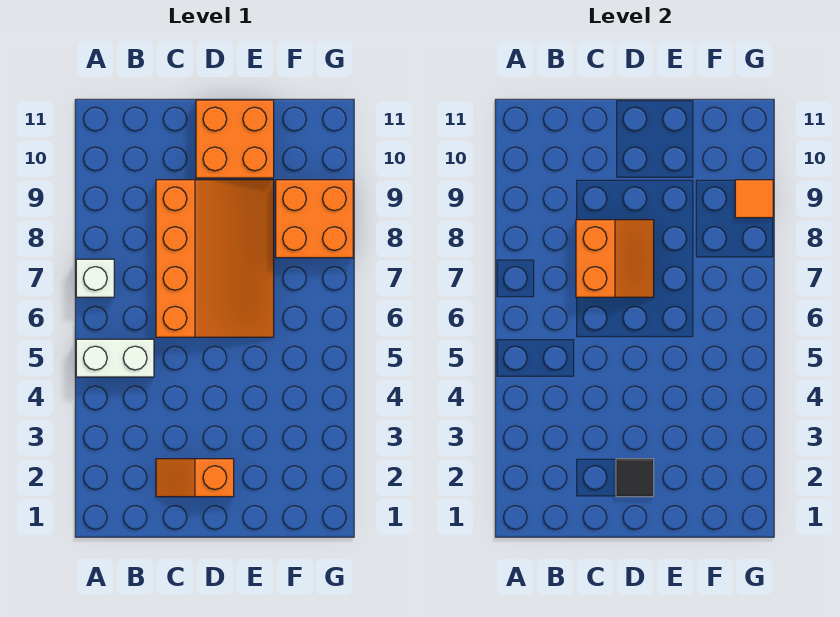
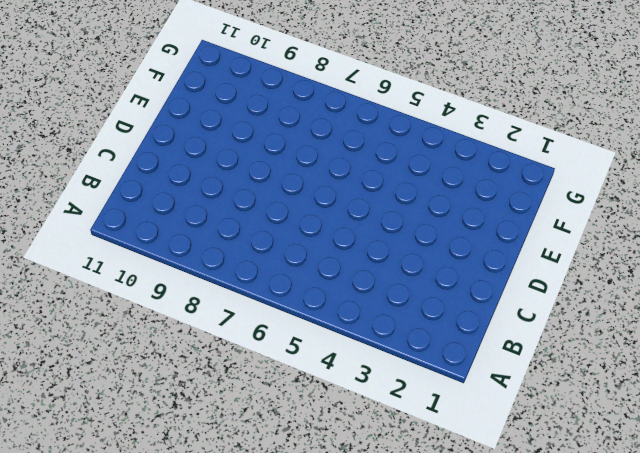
none -> white 1x2 brick [76,339,154,377]
none -> white 1x1 brick [76,259,114,297]

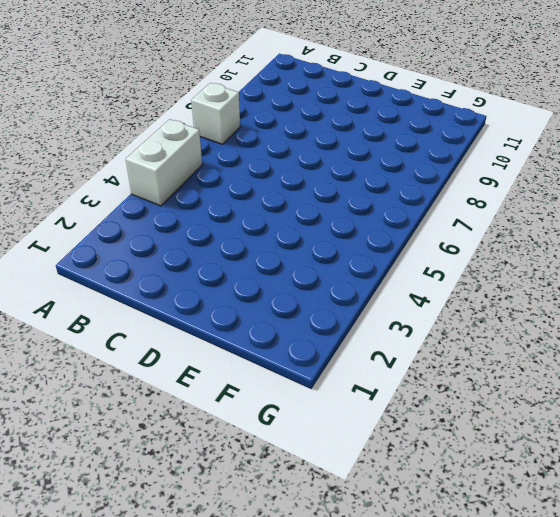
white 1x2 brick [126,119,202,206] -> white 1x2 brick turned to [76,339,154,377]
none -> orange 1x2 slope [156,459,234,497]
none -> orange 3x4 slope [156,180,274,337]

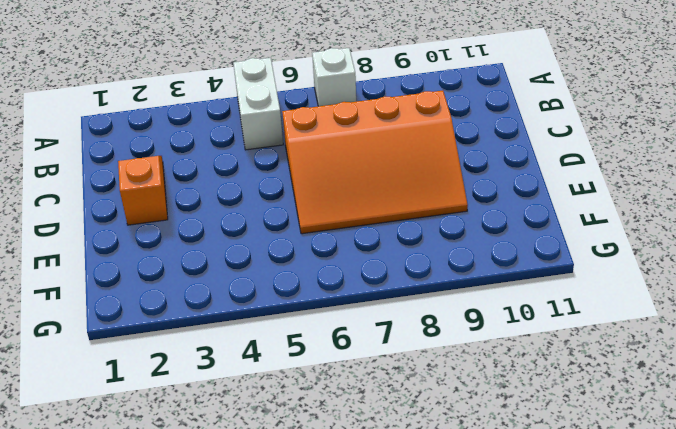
none -> orange 2x2 brick [196,100,274,178]
none -> orange 2x2 brick [276,180,353,258]

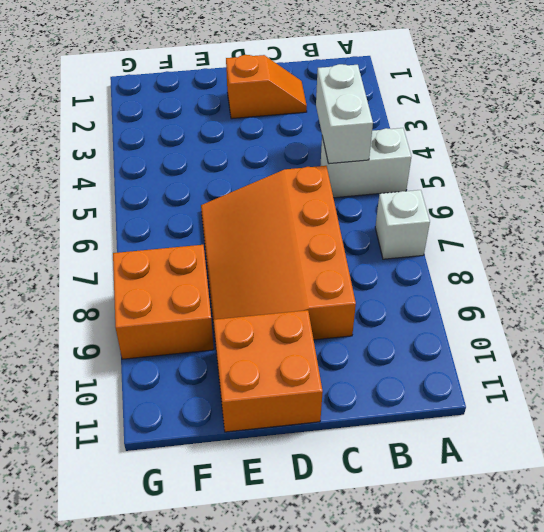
white 1x2 brick [316,64,373,164] -> none
none -> orange 2x2 slope [576,220,654,297]
none -> black 1x1 tile [616,459,654,497]

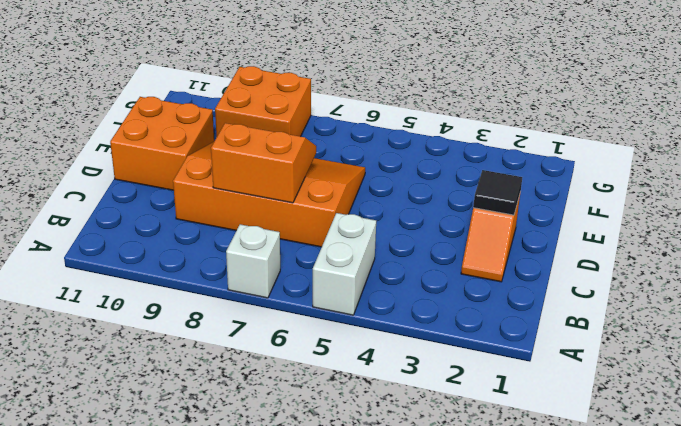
none -> orange 1x1 tile [735,180,773,218]

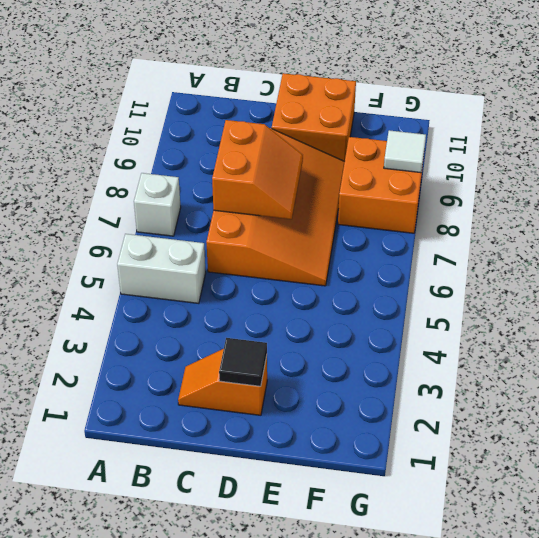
white 1x1 tile [384,130,426,173] -> orange 1x1 tile [735,180,773,218]

